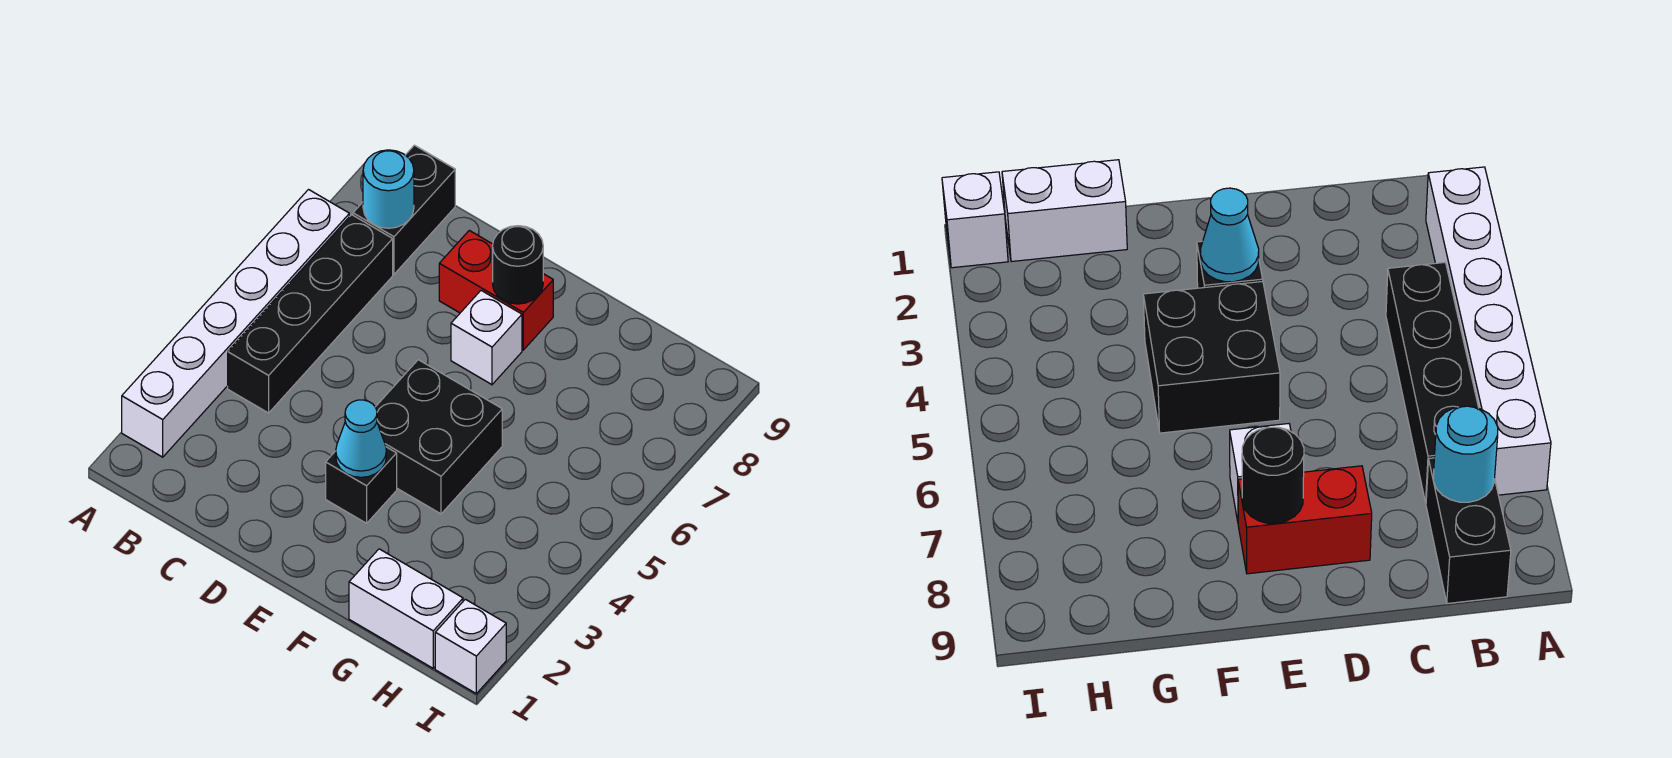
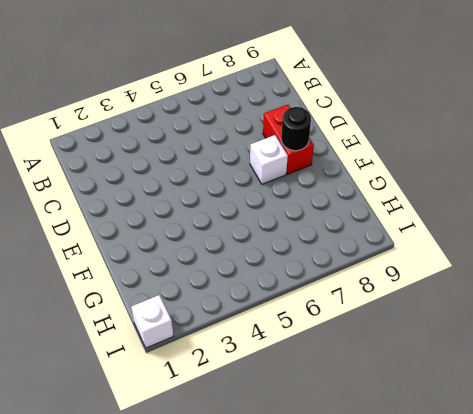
none -> white 1x6 brick [122,190,349,457]
none -> black 1x4 brick [228,215,393,413]
none -> black 1x2 brick [353,145,455,274]

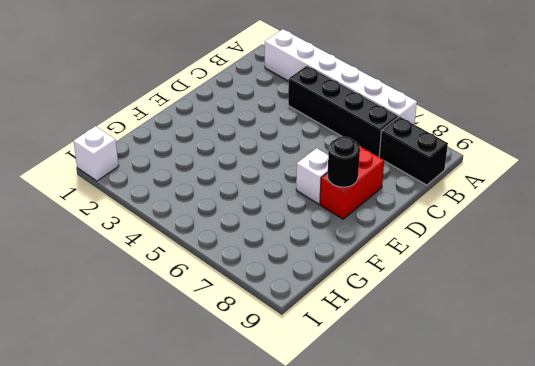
none -> black 1x1 brick [326,447,397,523]
none -> black 2x2 brick [376,360,502,514]
none -> white 1x2 brick [349,549,463,668]

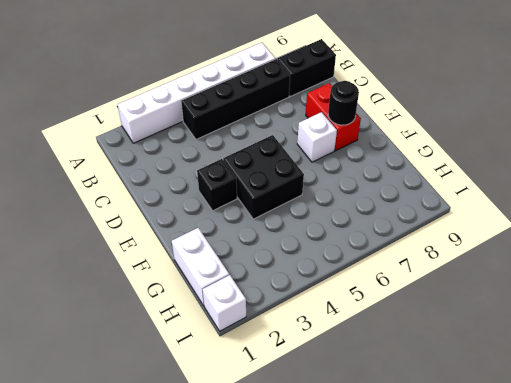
none -> cyan 1x1 round brick [363,150,414,228]
none -> cyan 1x1 cone [336,400,386,477]

